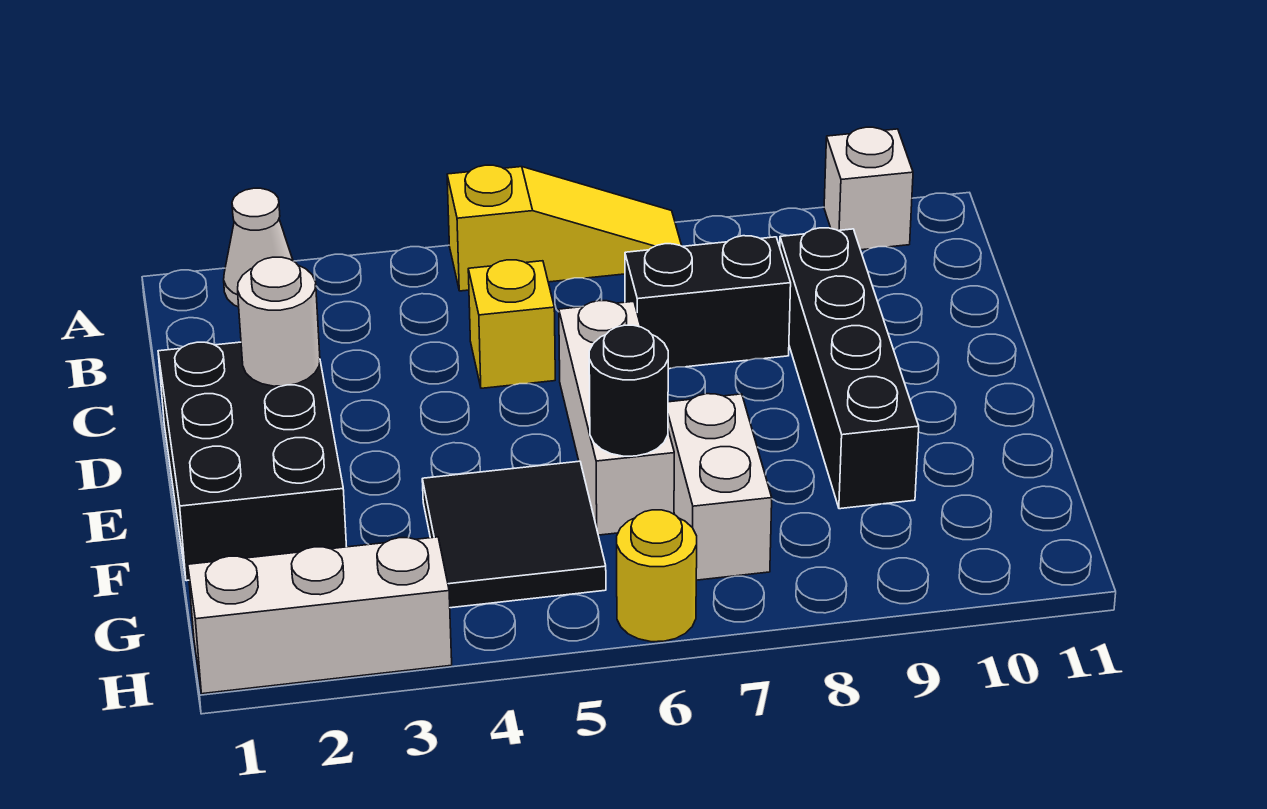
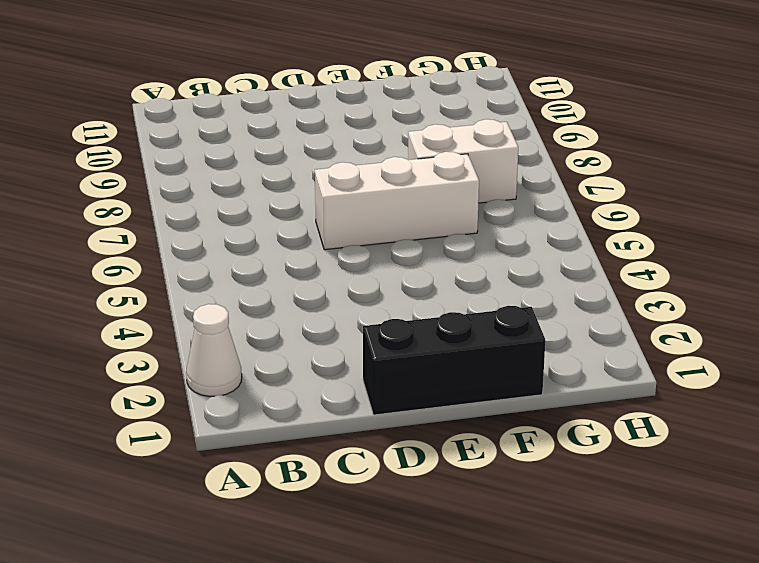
black 1x3 brick [363,306,545,415] -> black 2x3 brick [158,342,346,581]
none -> yellow 1x3 slope [447,165,682,291]
none -> white 1x1 brick [824,127,913,250]
none -> yellow 1x1 brick [468,260,555,388]

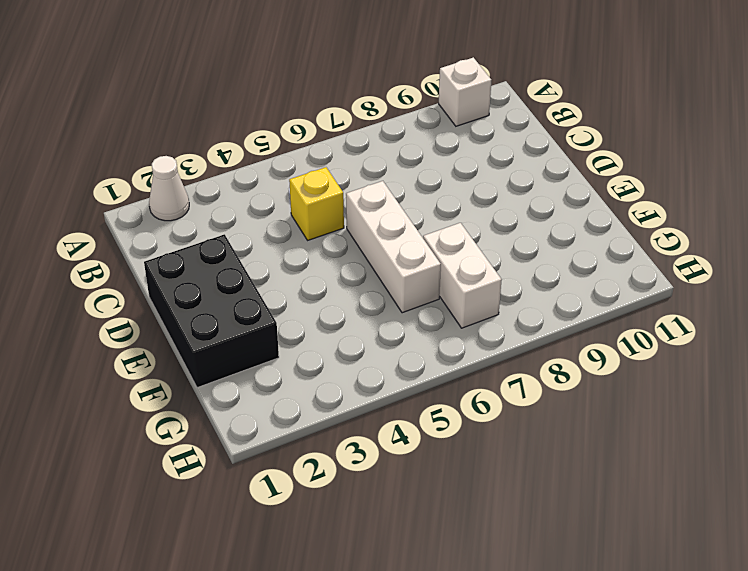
none -> yellow 1x3 slope [447,165,682,291]
none -> black 1x2 brick [625,236,791,369]
none -> black 1x4 brick [780,228,919,509]

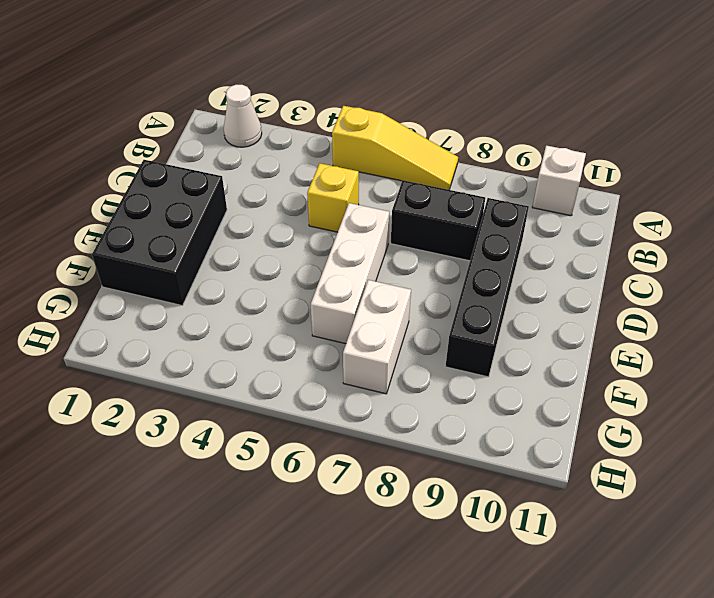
none -> black 2x2 tile [422,461,606,608]
none -> white 1x3 brick [188,537,452,694]
none -> yellow 1x1 round brick [617,510,697,642]

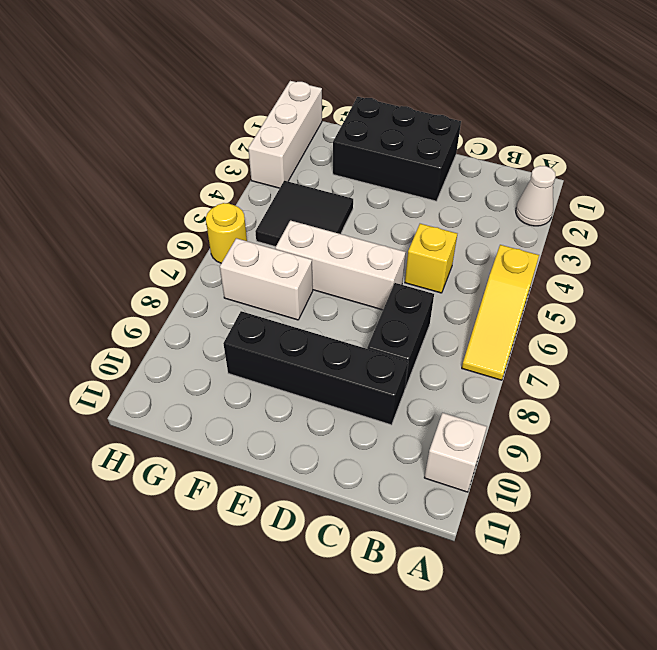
none -> white 1x1 round brick [238,257,320,386]
none -> black 1x1 round brick [589,325,668,456]

